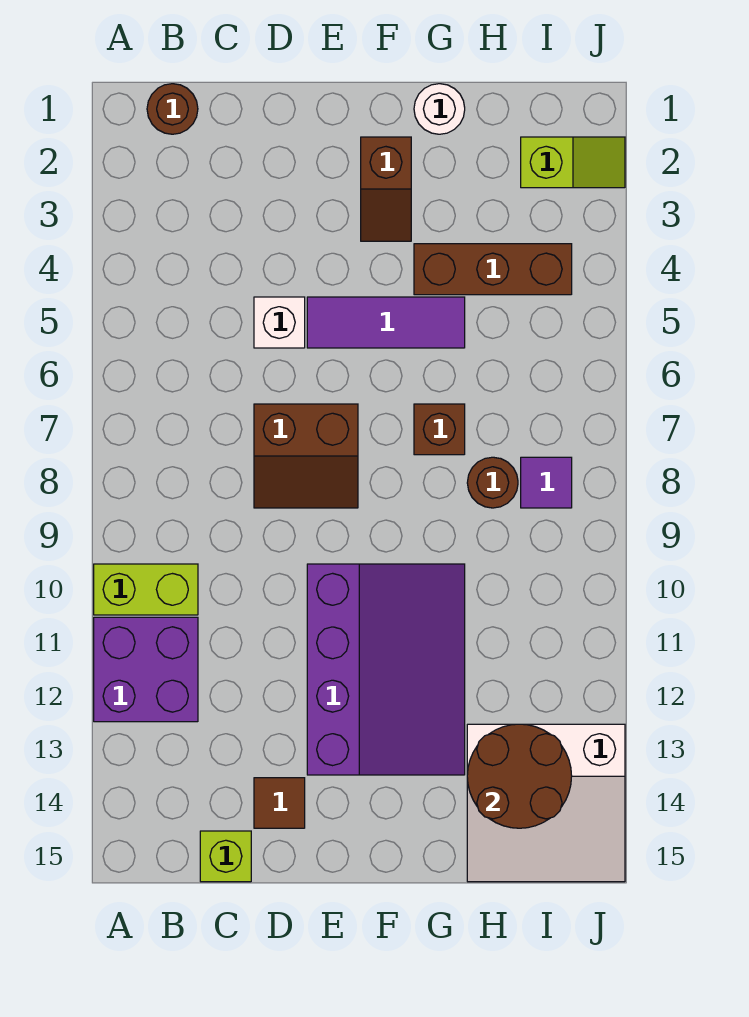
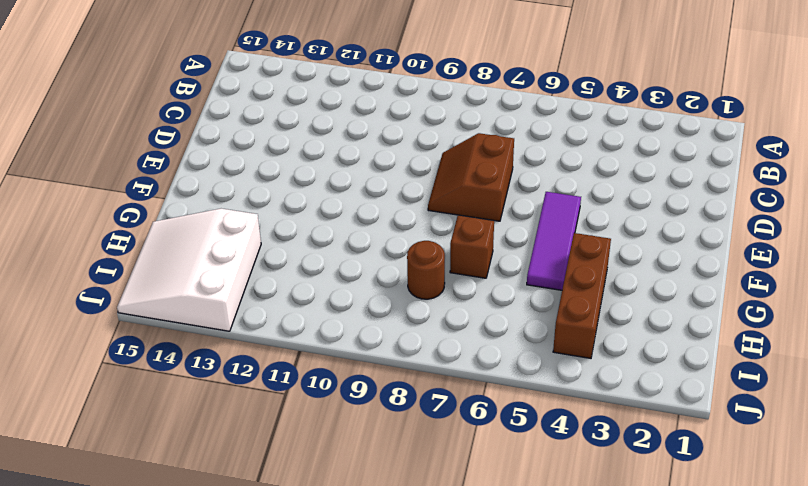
none -> lime 1x2 brick [94,564,198,615]
none -> purple 2x2 brick [94,617,198,722]
none -> brown 1x1 round brick [147,84,198,134]

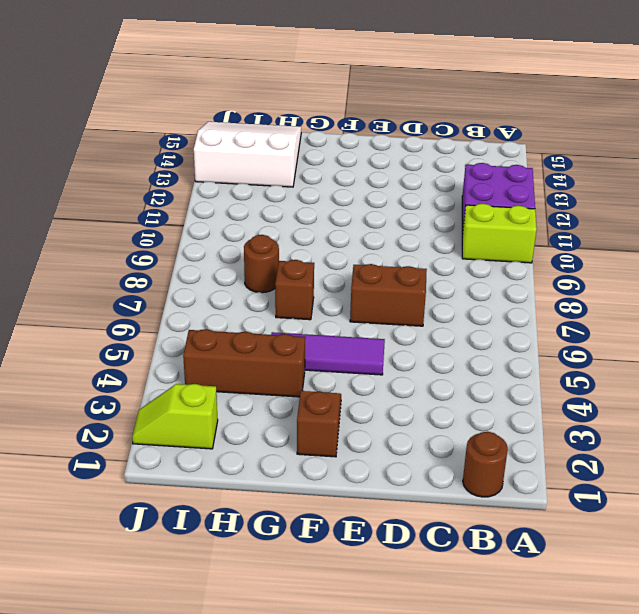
none -> lime 1x1 brick [200,831,251,882]
none -> white 1x1 brick [254,297,305,348]
none -> brown 1x1 tile [254,778,305,828]

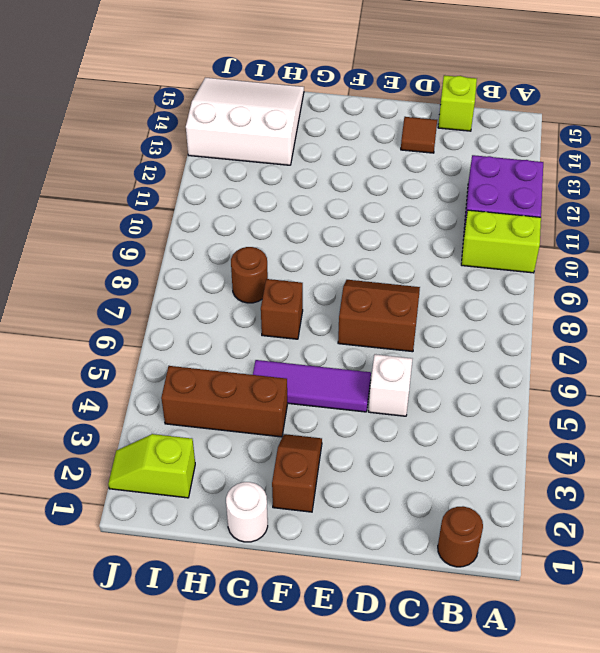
none -> purple 3x4 slope [307,564,465,775]
none -> purple 1x1 tile [521,457,572,508]
none -> brown 2x2 round brick [467,724,572,828]

